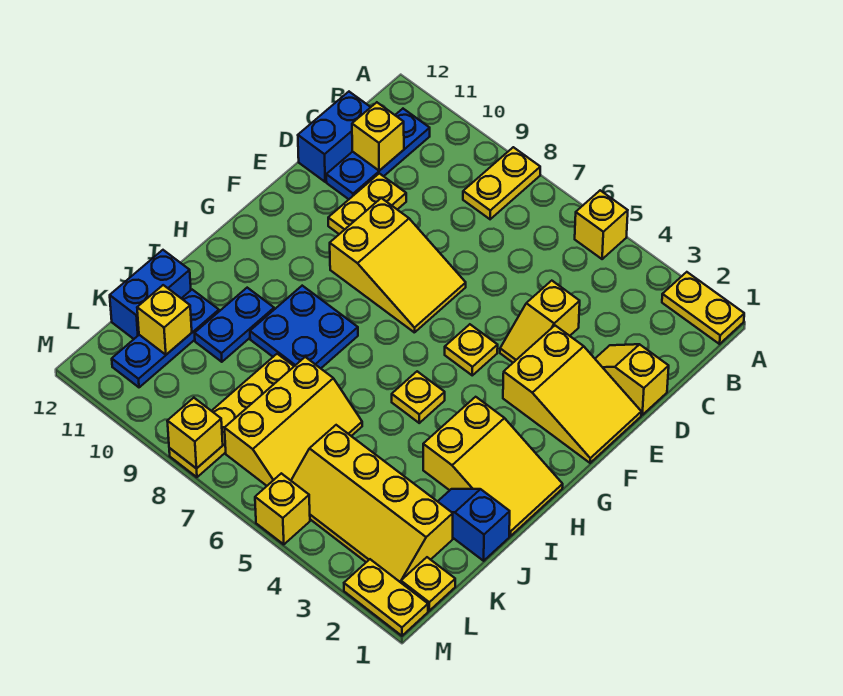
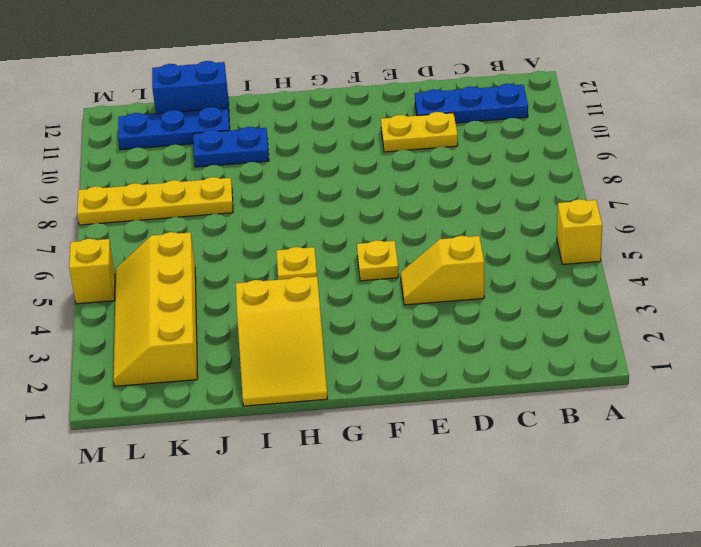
none -> yellow 1x2 plate [662,272,744,344]
none -> yellow 1x2 plate [463,147,540,219]
none -> blue 1x2 brick [298,92,371,182]

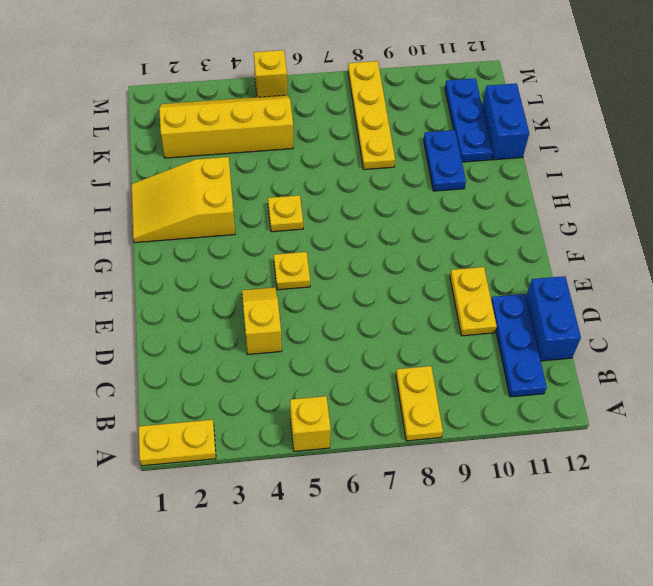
none -> yellow 1x2 slope [595,344,669,415]
none -> yellow 2x3 slope [503,326,641,463]
none -> yellow 2x3 slope [330,198,466,333]

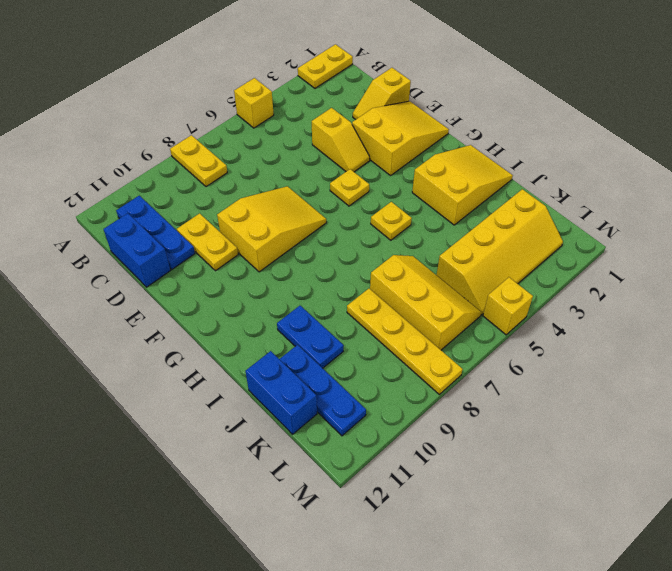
none -> blue 2x2 plate [250,286,358,368]
none -> blue 1x2 slope [438,489,510,561]
none -> yellow 1x1 plate [401,557,455,611]

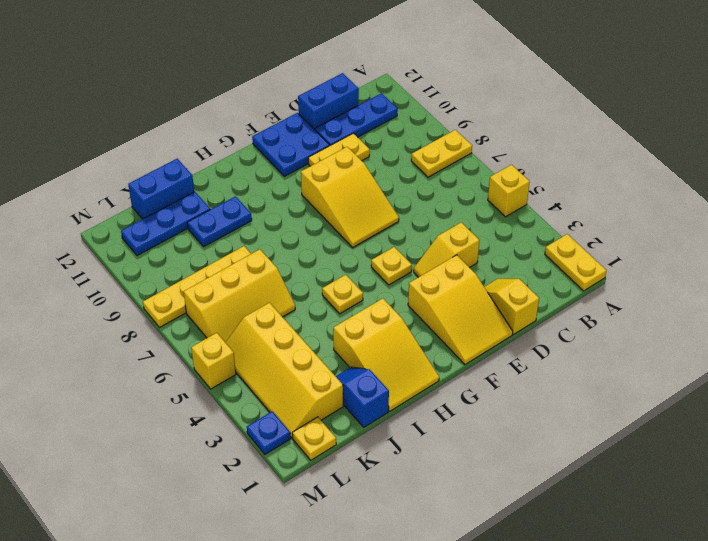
blue 2x2 plate [252,113,330,176] -> blue 2x2 plate moved to [250,286,358,368]
blue 1x1 plate [247,411,291,454] -> yellow 1x2 plate [344,559,428,636]
none -> yellow 1x1 brick [352,102,404,171]
none -> yellow 1x1 brick [137,285,192,355]
none -> yellow 1x1 brick [167,398,223,469]

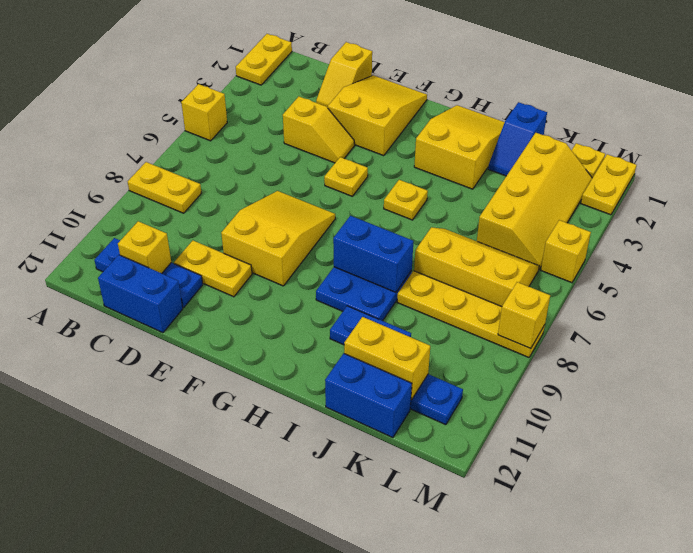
blue 1x2 brick [333,216,413,292] -> none
yellow 1x2 brick [344,317,430,400] -> yellow 1x1 brick [137,285,192,355]

